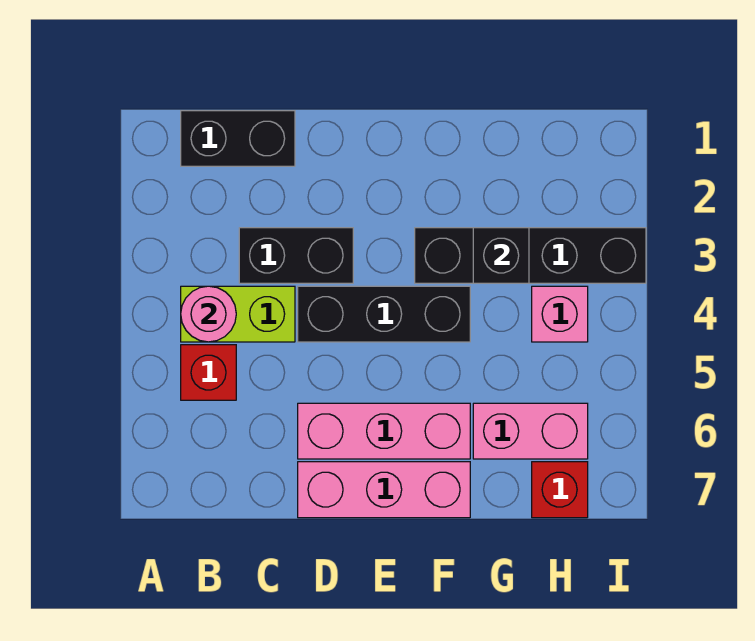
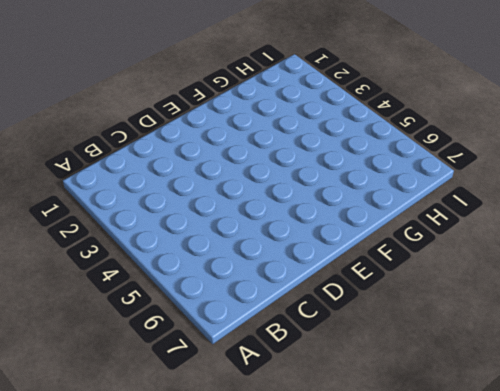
none -> black 1x2 brick [181,111,295,166]
none -> lime 1x2 brick [181,286,295,342]
none -> red 1x1 brick [181,345,236,400]

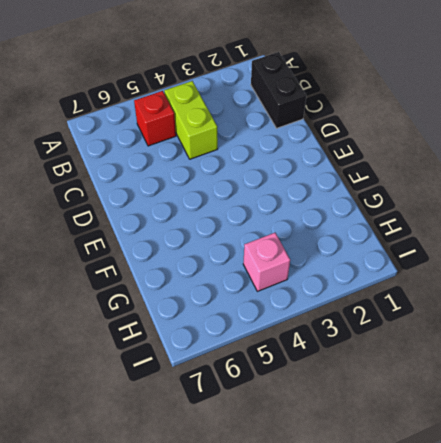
none -> black 1x2 brick [239,228,353,283]
none -> black 1x3 brick [298,286,470,342]
none -> pink 1x3 brick [298,403,470,459]

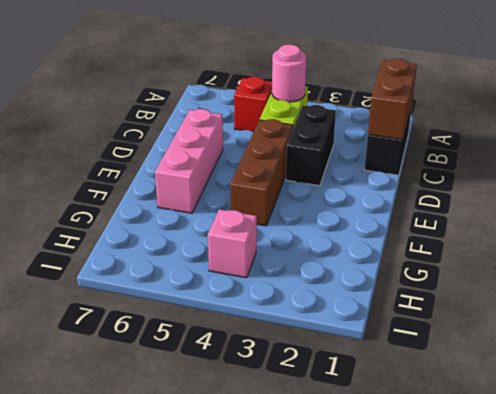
brown 1x2 brick [368,59,417,140] -> none
brown 1x3 brick [230,119,293,226] -> black 1x3 brick [298,286,470,342]
none -> pink 1x3 brick [298,462,470,518]
none -> black 1x4 brick [415,228,646,283]
none -> pink 1x2 brick [473,403,588,459]

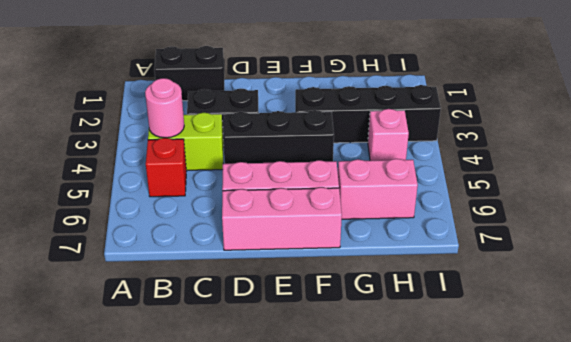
none -> red 1x1 brick [532,462,588,518]
none -> black 1x1 brick [473,228,529,283]

